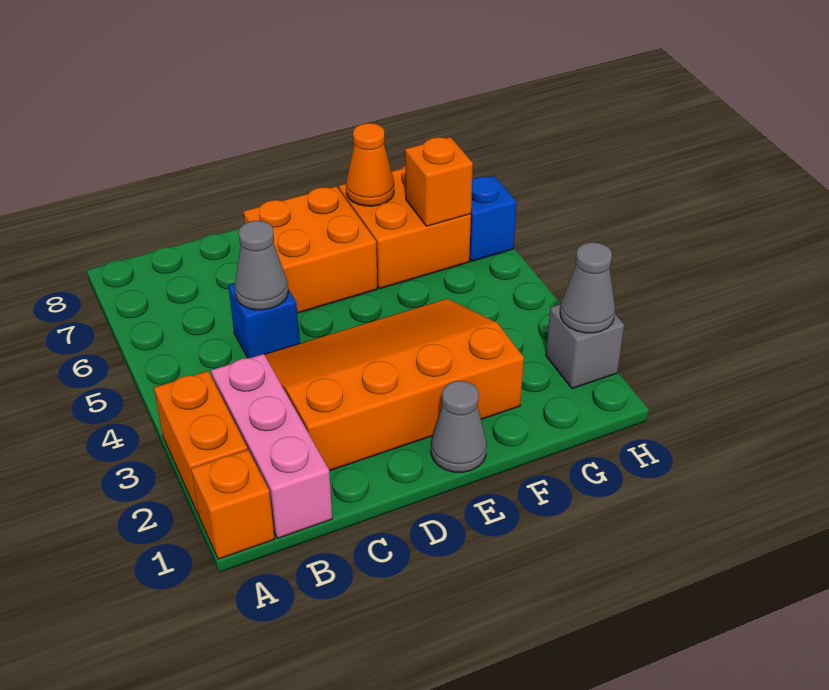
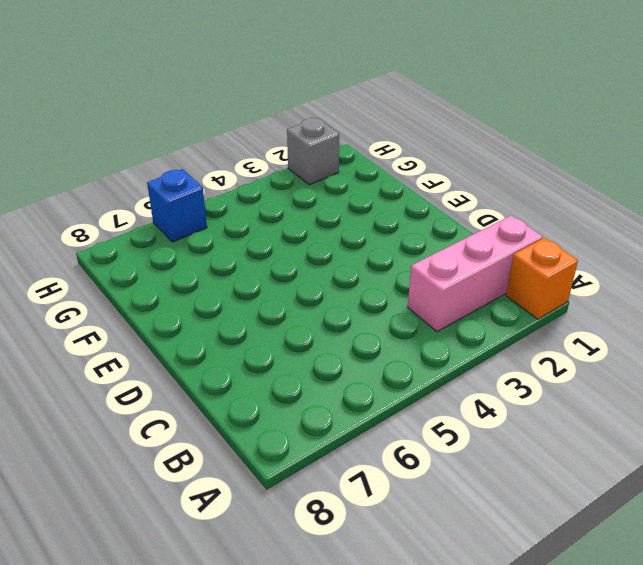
none -> orange 1x2 brick [154,371,248,515]
none -> orange 3x4 slope [264,299,524,471]
none -> blue 1x1 brick [228,283,300,358]

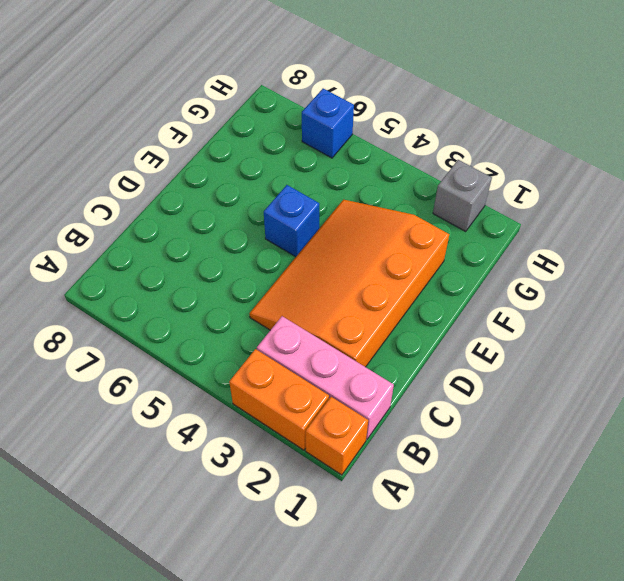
blue 1x1 brick [264,185,319,257] -> blue 1x1 brick moved to [228,283,300,358]
none -> orange 2x2 brick [244,186,377,313]
none -> grey 1x1 cone [431,381,487,472]
none -> orange 2x2 brick [339,166,471,289]

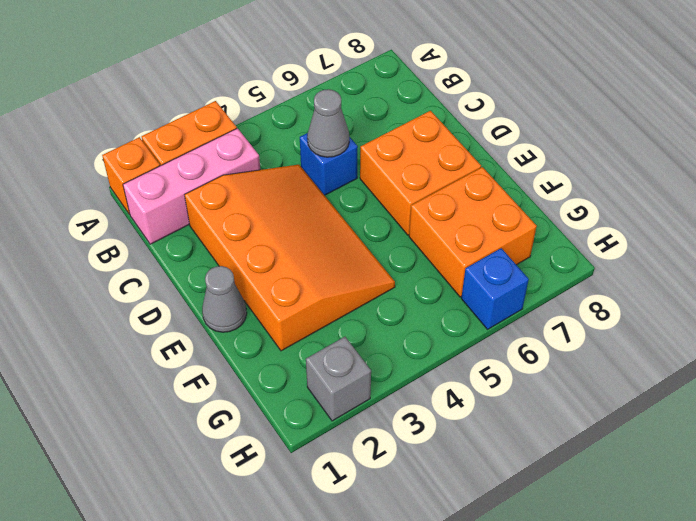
none -> orange 1x1 cone [346,123,394,206]
none -> orange 1x1 brick [405,137,473,226]
none -> grey 1x1 cone [560,242,615,333]

